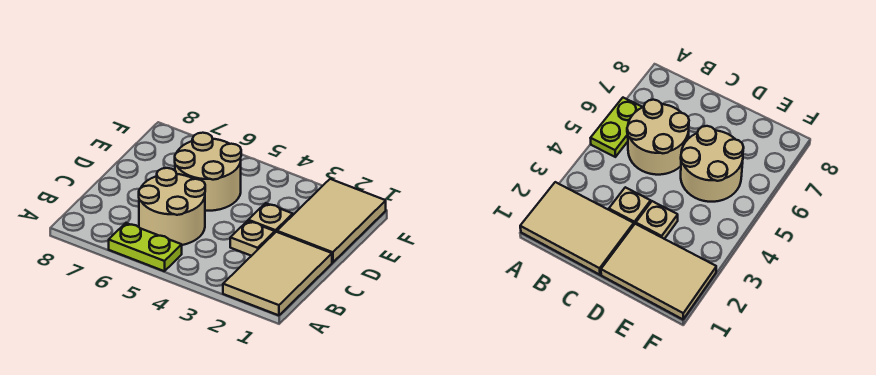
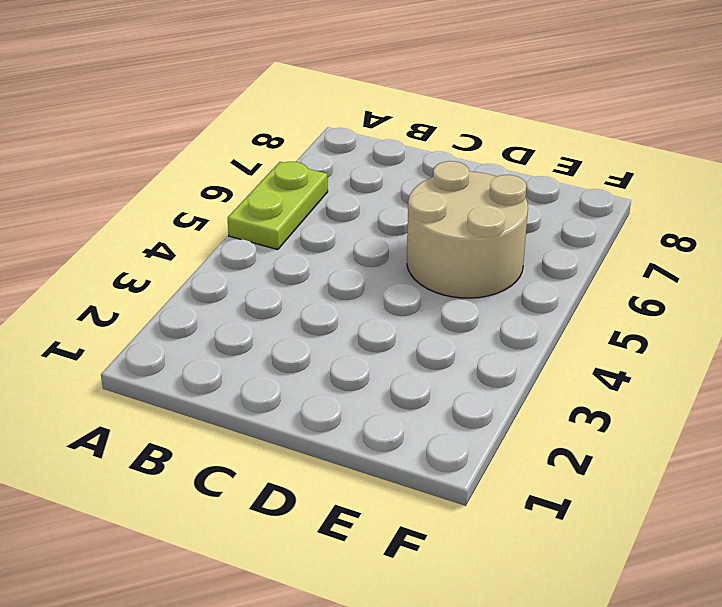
none -> tan 2x3 tile [223,232,332,315]
none -> tan 2x2 round brick [139,168,205,245]

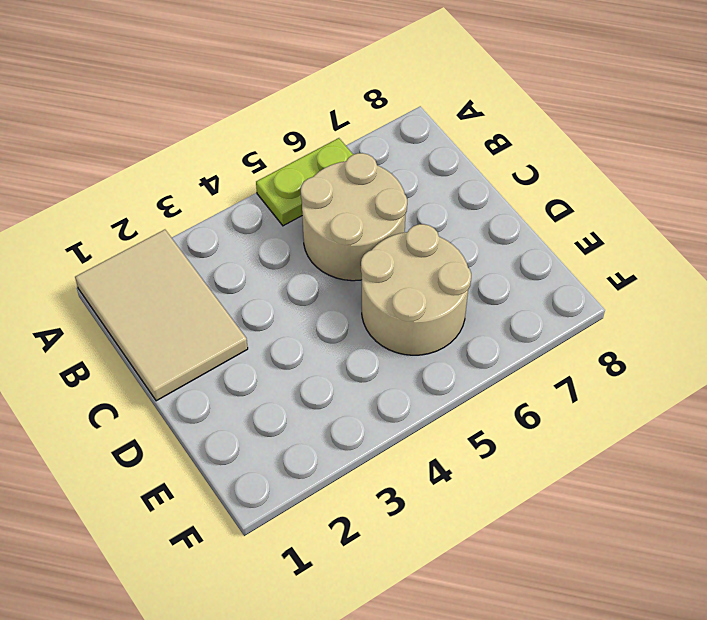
none -> tan 1x1 plate [230,221,275,256]
none -> tan 2x3 tile [277,179,386,263]

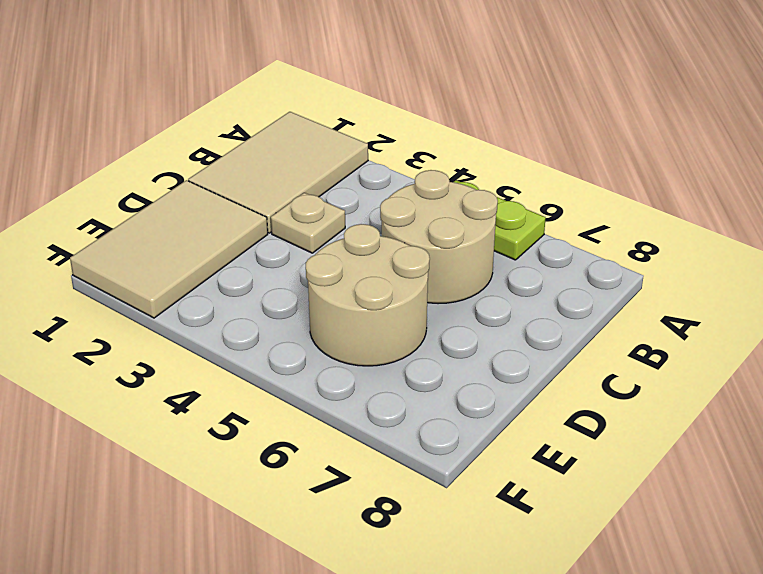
none -> tan 1x1 plate [248,203,293,232]

